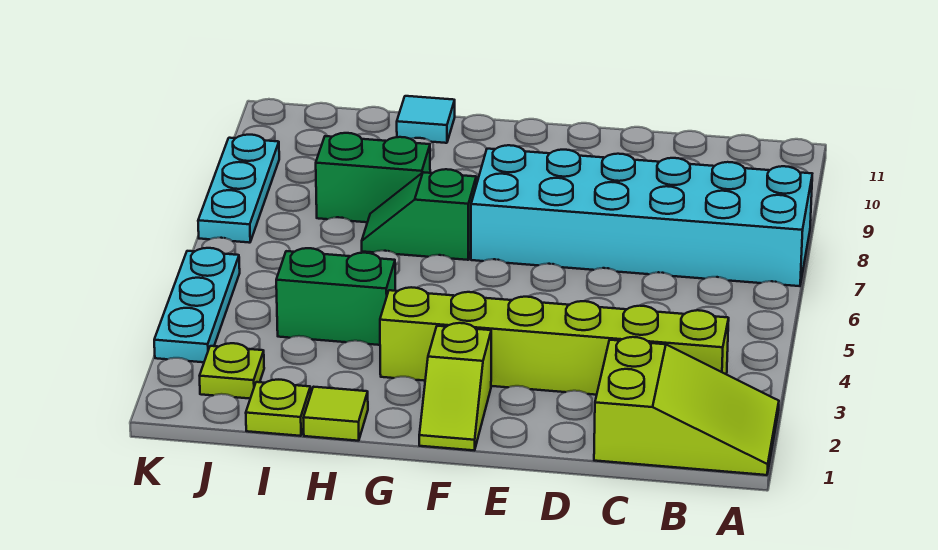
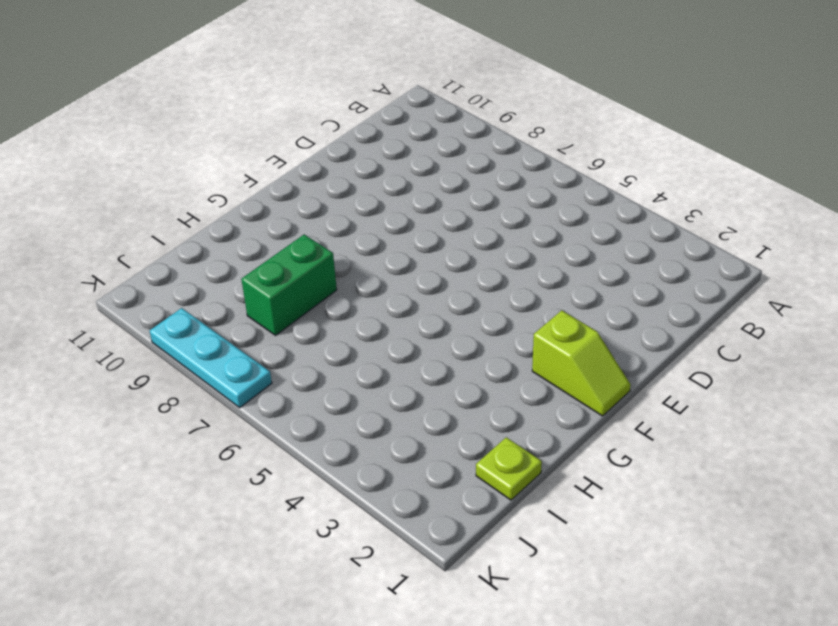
none -> lime 2x3 slope [594,337,779,475]
none -> cyan 2x6 brick [471,145,812,286]
none -> lime 1x6 brick [380,287,729,395]

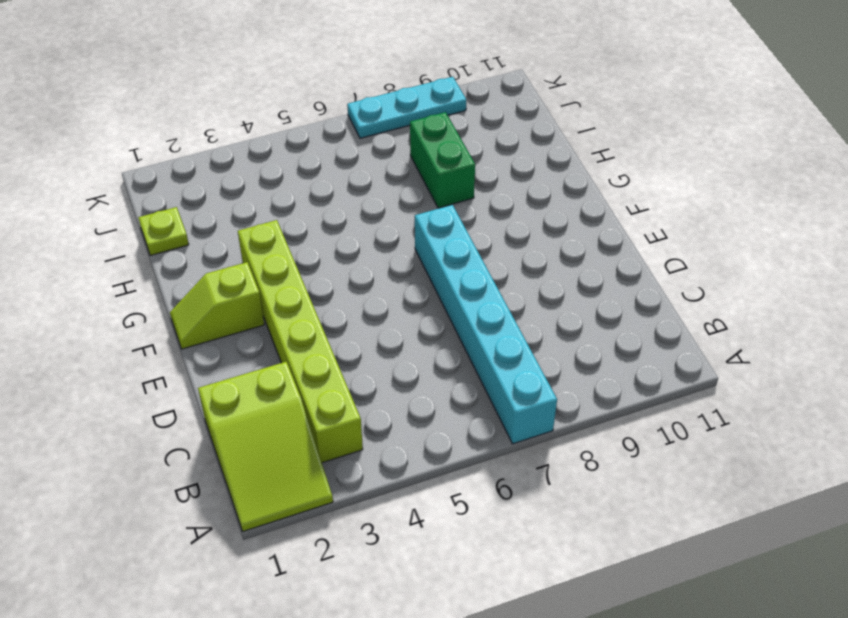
cyan 1x6 brick [415,205,557,444] -> cyan 2x6 brick [471,145,812,286]
none -> green 1x2 slope [362,169,476,260]
none -> lime 1x1 tile [303,387,368,441]
none -> green 1x2 brick [276,248,395,345]

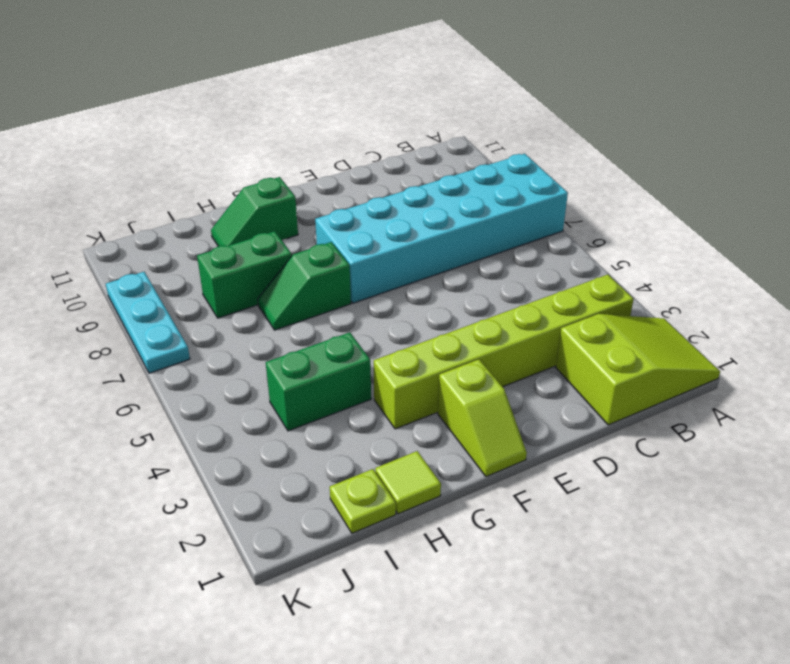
green 1x2 slope [211,177,298,246] -> none
none -> cyan 1x1 tile [397,96,455,143]
none -> lime 1x1 plate [200,343,264,399]
none -> cyan 1x3 plate [154,248,240,362]

